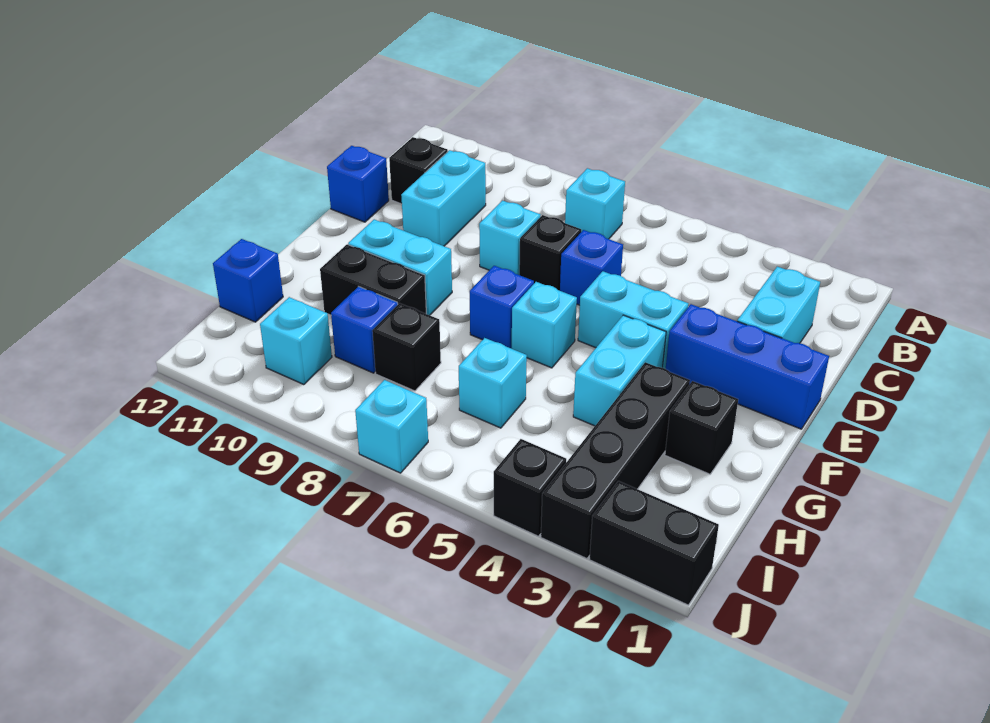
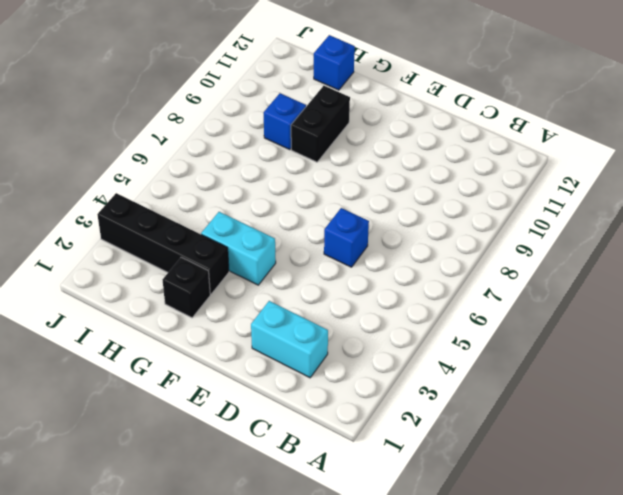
none -> cyan 1x1 brick [565,168,625,239]
none -> cyan 1x2 brick [401,150,486,246]
none -> black 1x1 brick [389,137,448,204]

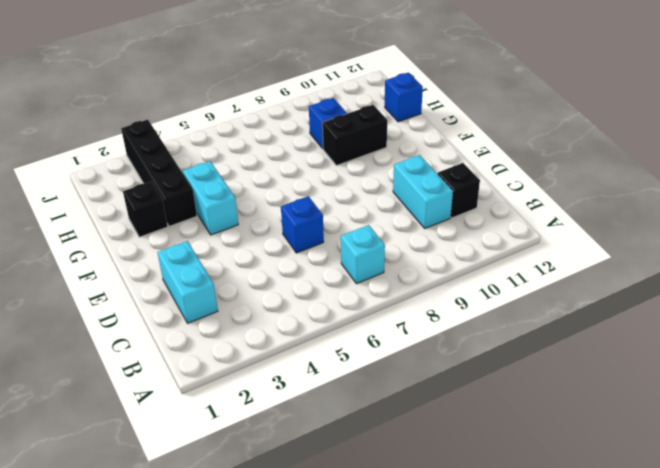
none -> black 1x1 brick [519,215,581,291]
none -> cyan 1x1 brick [479,201,540,275]
none -> blue 1x1 brick [327,146,389,222]

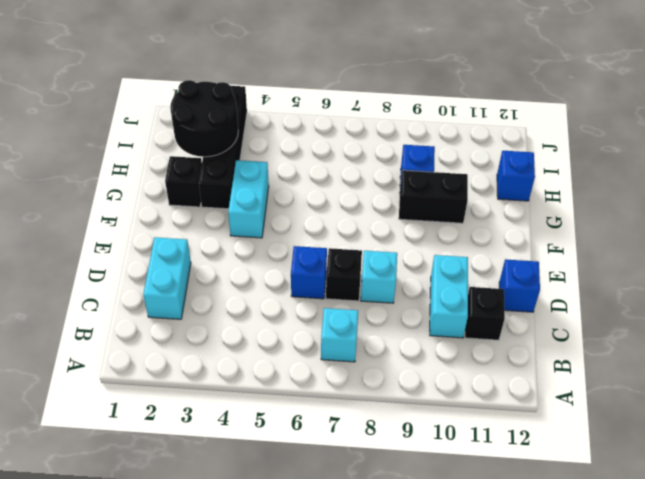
black 2x2 round brick [170,80,238,157] -> none
none -> blue 1x3 brick [666,304,829,429]
none -> cyan 1x2 brick [578,271,688,369]
none -> cyan 1x1 brick [512,282,577,368]

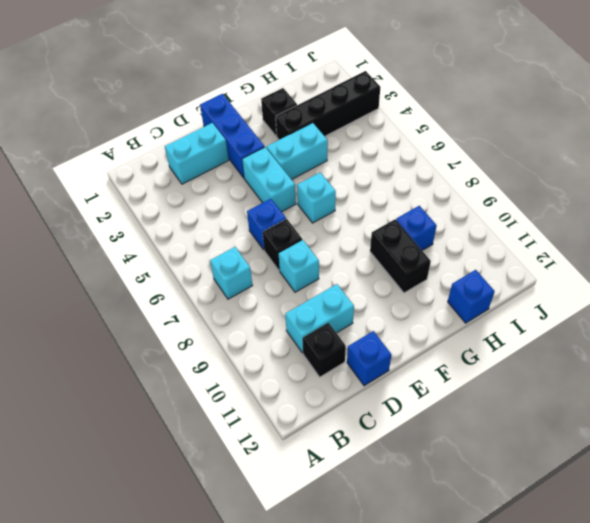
none -> blue 1x1 brick [470,266,534,349]
none -> cyan 1x2 brick [348,219,452,315]
none -> cyan 1x1 brick [459,338,527,428]

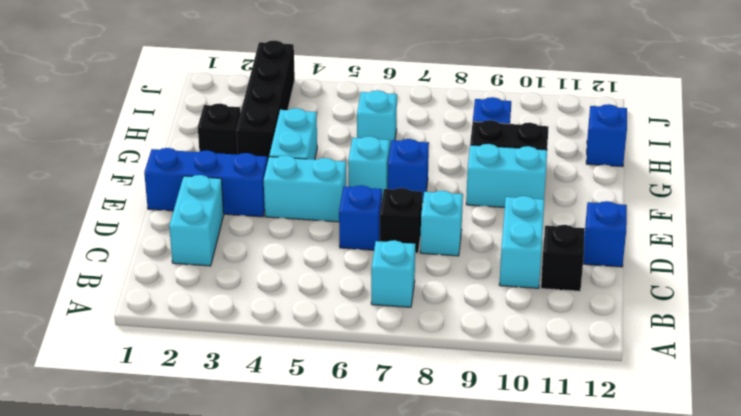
none -> black 1x1 brick [372,303,441,391]
none -> cyan 1x1 brick [260,297,332,385]
none -> black 1x2 brick [589,481,719,605]

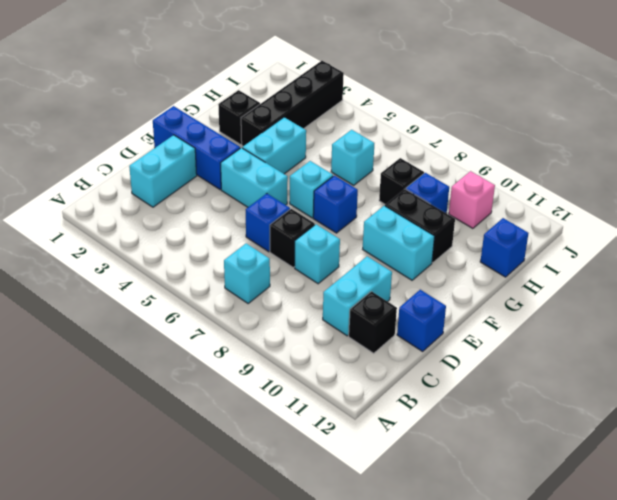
pink 1x1 brick [449,171,495,228] -> cyan 1x1 brick [260,297,332,385]
none -> black 1x2 brick [589,481,719,605]
none -> black 1x1 brick [494,439,566,536]
none -> cyan 1x1 brick [355,380,428,473]

